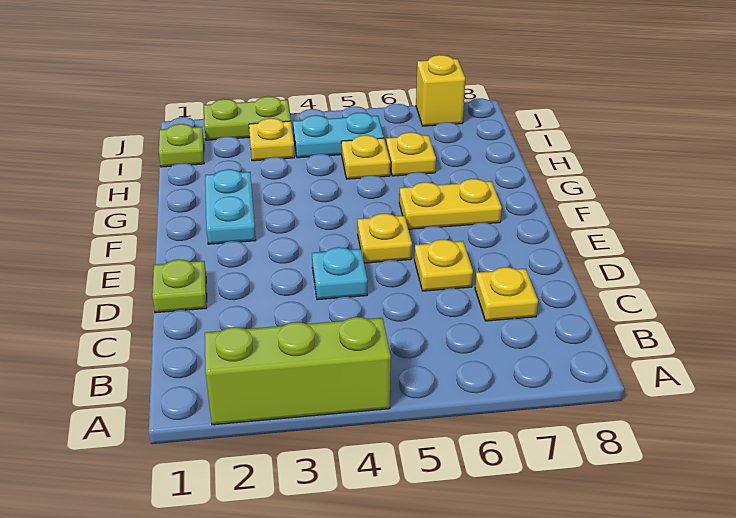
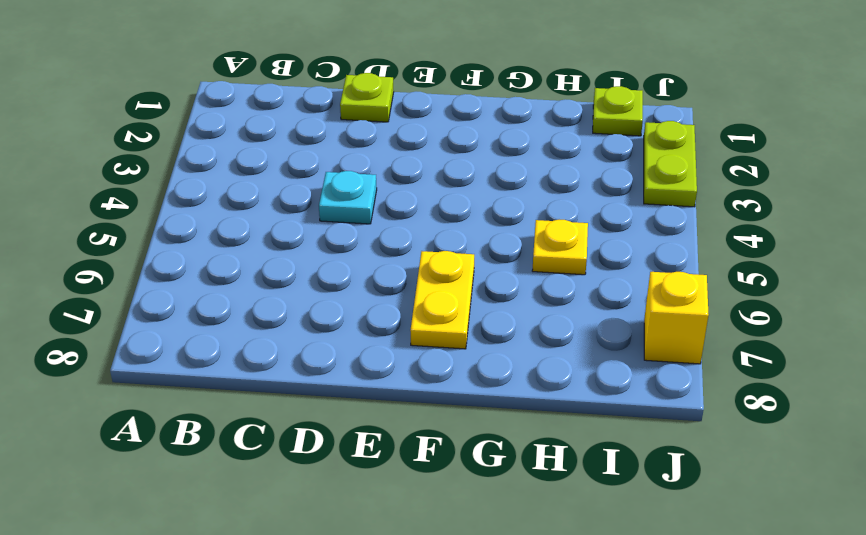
none -> lime 1x3 brick [205,317,391,425]
none -> yellow 1x1 plate [475,267,538,321]
none -> yellow 1x1 plate [414,240,473,291]

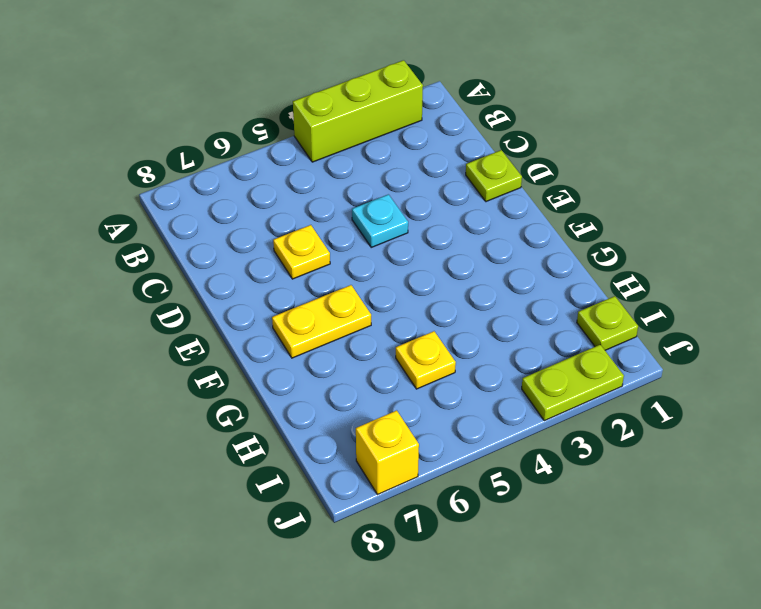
none -> yellow 1x1 plate [475,267,538,321]
none -> yellow 1x1 plate [358,214,412,263]
none -> cyan 1x2 plate [205,169,256,244]

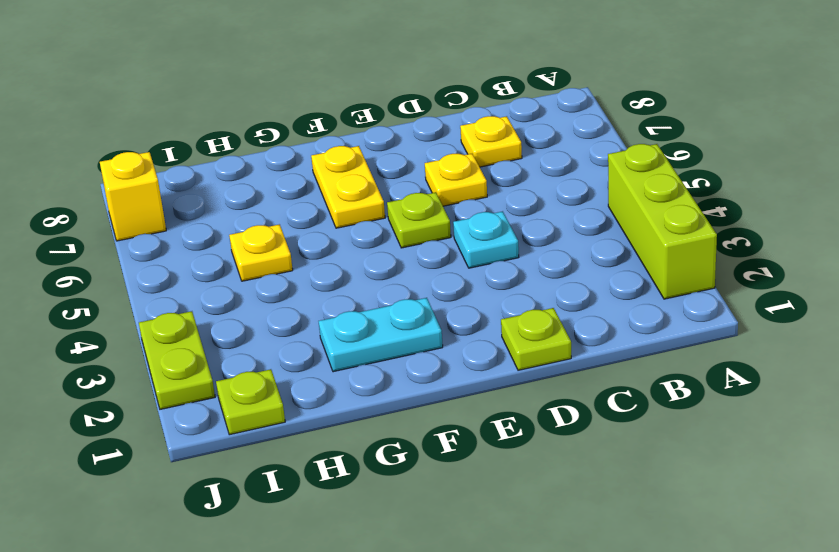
lime 1x1 plate [387,192,451,248] -> yellow 1x1 plate [358,214,412,263]
none -> yellow 1x1 plate [386,132,436,176]
none -> yellow 1x1 plate [249,118,295,161]
none -> cyan 1x2 plate [293,113,384,158]

